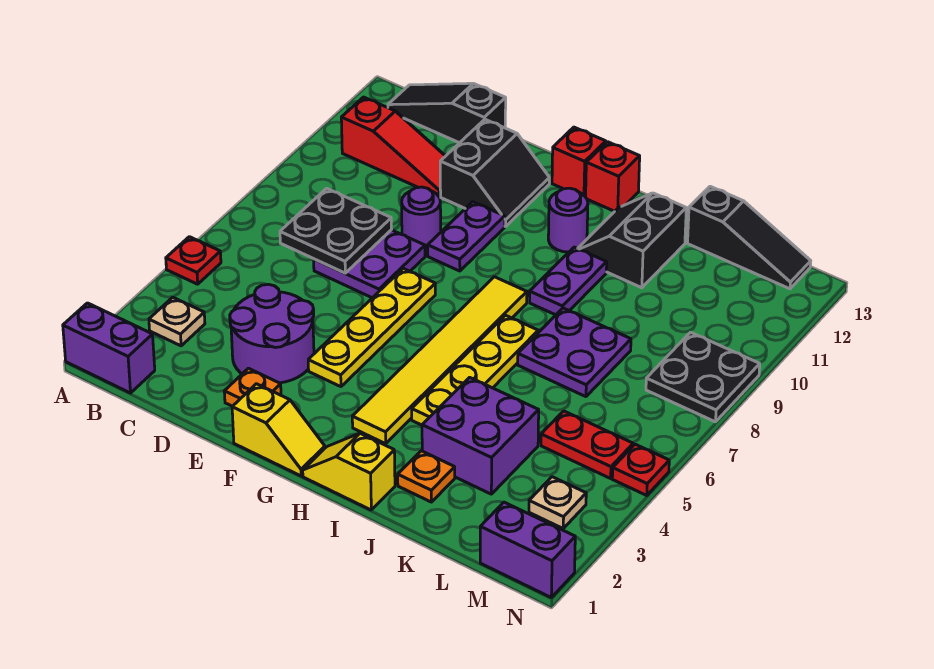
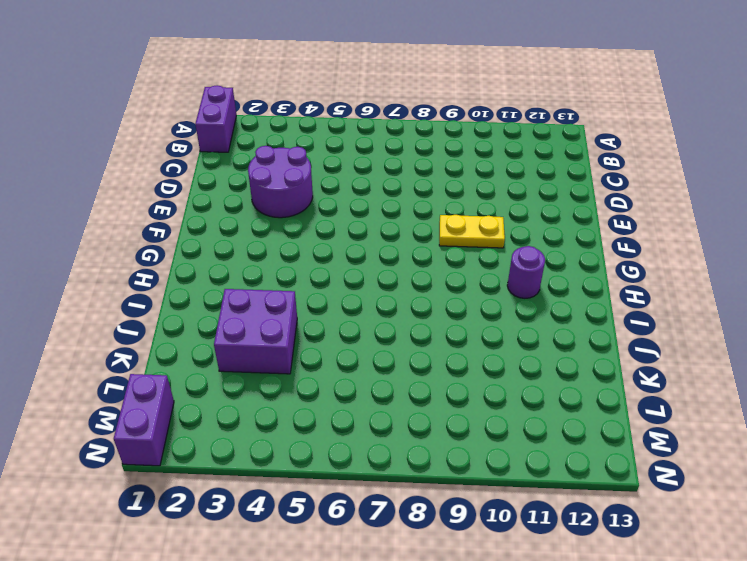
yellow 1x2 plate [439,215,505,248] -> purple 1x2 plate [428,202,505,271]
none -> red 1x1 plate [166,237,221,284]
none -> tan 1x1 plate [149,297,205,346]
none -> red 1x3 slope [341,97,445,196]
none -> black 1x3 slope [388,83,506,143]

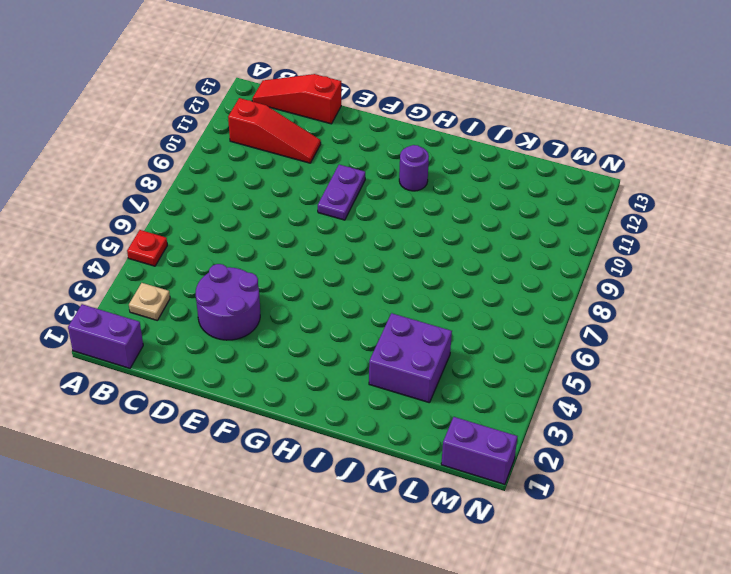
red 1x3 slope [252,74,341,124] -> black 1x3 slope [388,83,506,143]
none -> purple 2x2 plate [314,230,425,298]
none -> orange 1x1 plate [224,368,281,406]
none -> purple 1x1 round brick [402,187,441,250]
none -> black 2x2 slope [440,119,549,227]

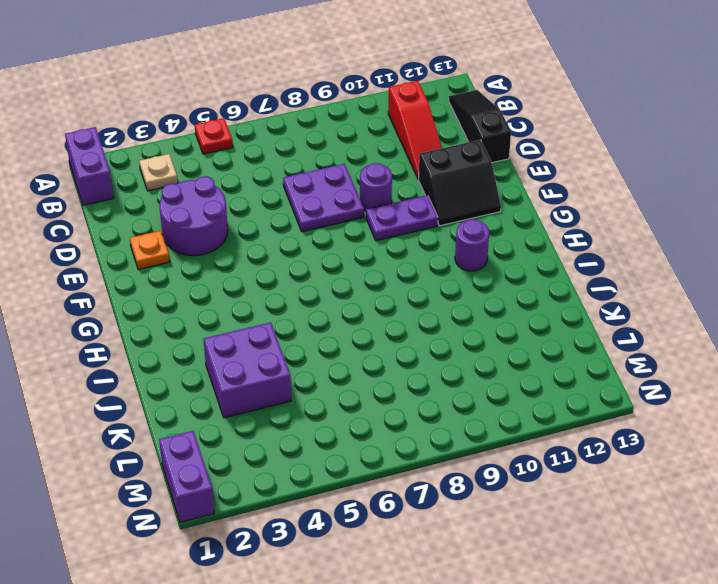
none -> yellow 1x2 slope [232,384,325,476]
none -> yellow 1x4 plate [308,268,435,387]
none -> red 1x1 brick [552,127,606,196]
none -> yellow 1x2 slope [303,433,395,510]

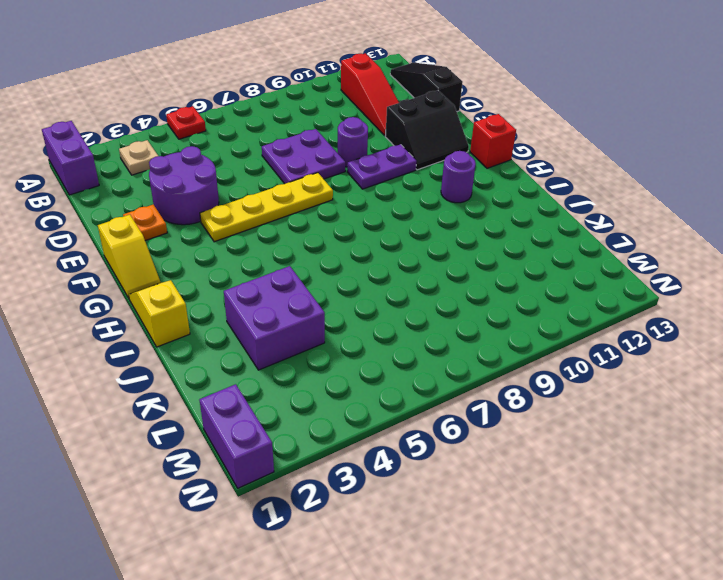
none -> yellow 1x6 tile [352,277,527,444]
none -> red 1x1 brick [585,142,640,211]
none -> yellow 1x4 plate [412,315,538,425]
none -> purple 1x2 plate [530,247,607,315]

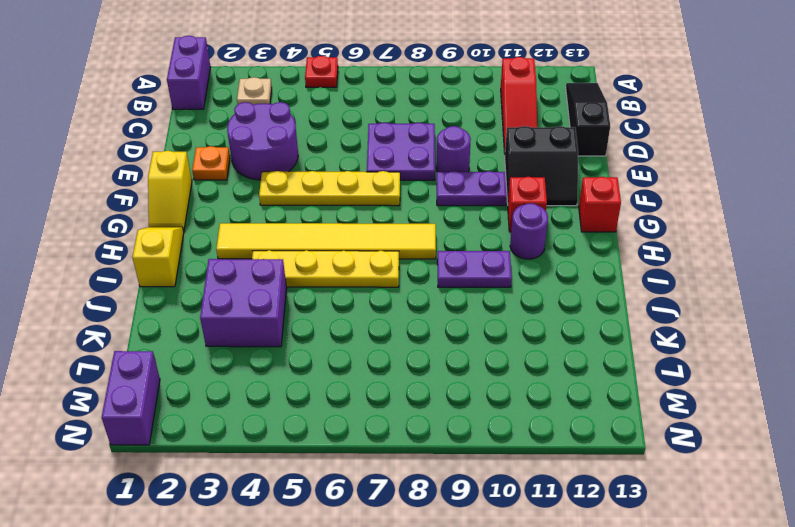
red 1x1 brick [508,177,547,232] -> red 1x1 brick moved to [585,142,640,211]
none -> black 2x2 slope [578,193,686,288]
none -> orange 1x1 plate [398,451,455,502]
none -> purple 2x2 plate [518,308,631,397]
none -> black 1x3 slope [688,186,811,289]

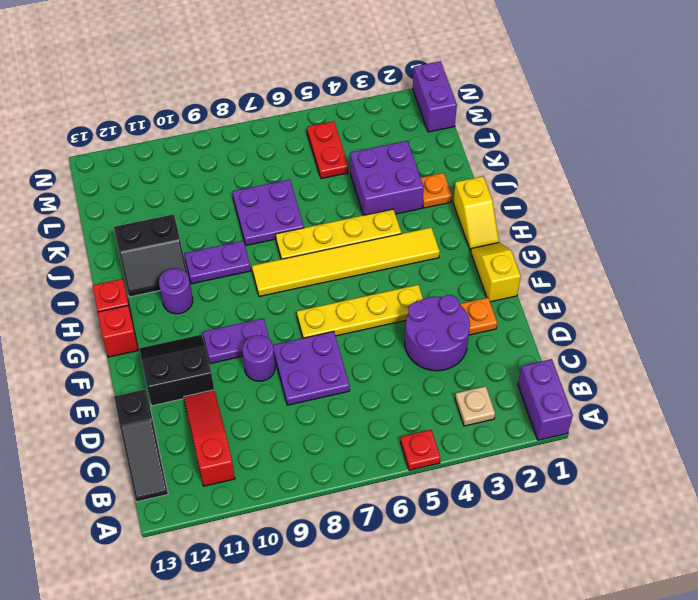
none -> black 1x3 slope [688,186,811,289]
none -> tan 1x1 plate [529,477,586,528]
none -> black 2x2 plate [646,332,760,422]
none -> red 1x1 plate [612,444,669,495]

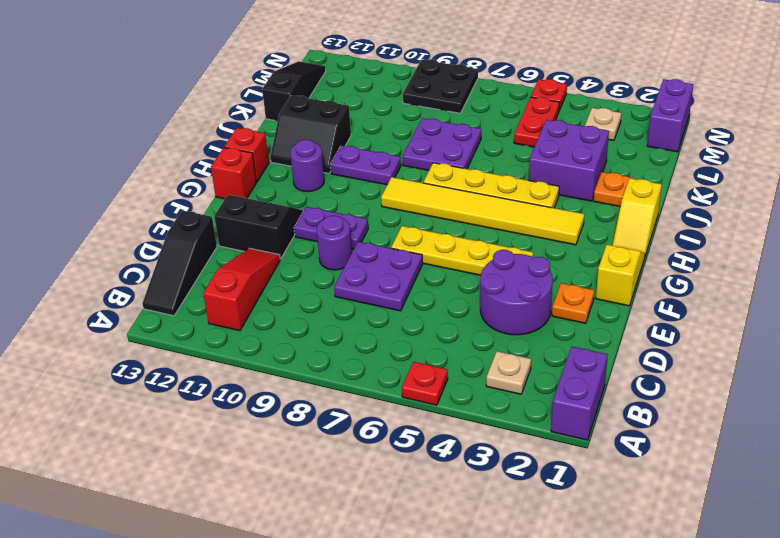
none -> black 2x2 plate [280,188,392,273]

